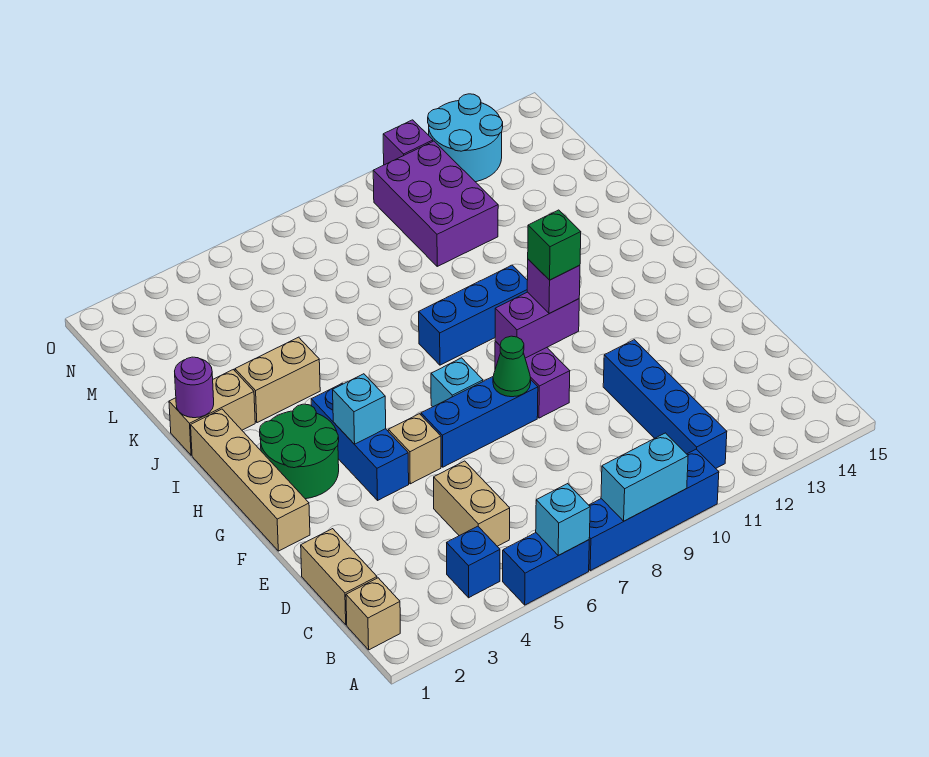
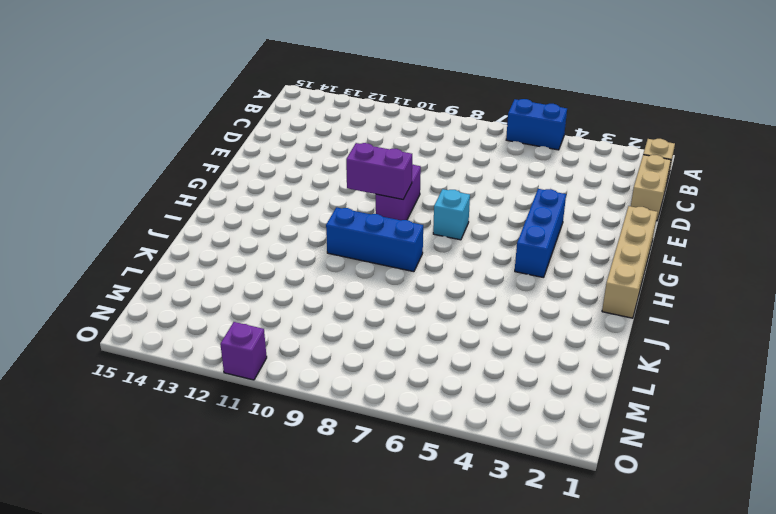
none -> blue 1x4 brick [589,449,719,571]
none -> blue 1x1 brick [447,526,500,598]
none -> blue 1x4 brick [603,340,727,468]

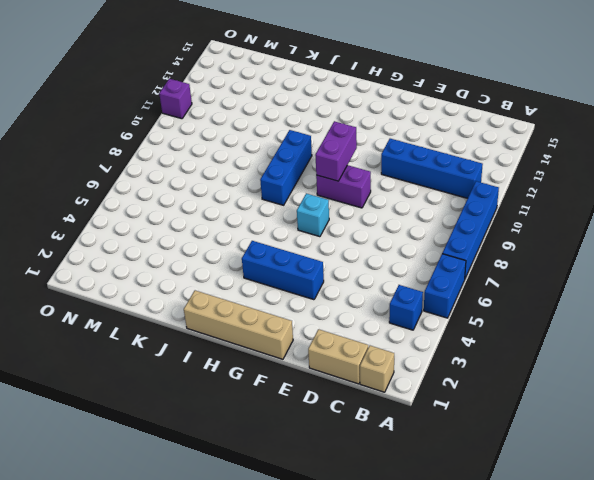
none -> tan 1x2 brick [434,461,510,546]
none -> tan 1x1 brick [388,414,441,484]
none -> blue 1x3 brick [421,377,538,467]

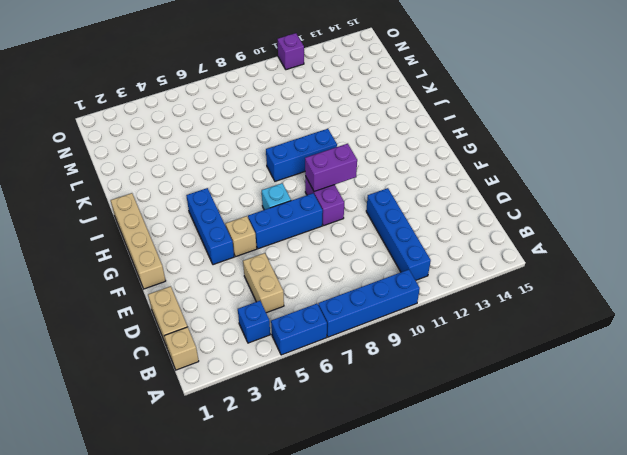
none -> green 2x2 round brick [260,404,339,499]
none -> tan 1x2 brick [169,369,255,455]
none -> tan 1x2 brick [235,337,320,423]

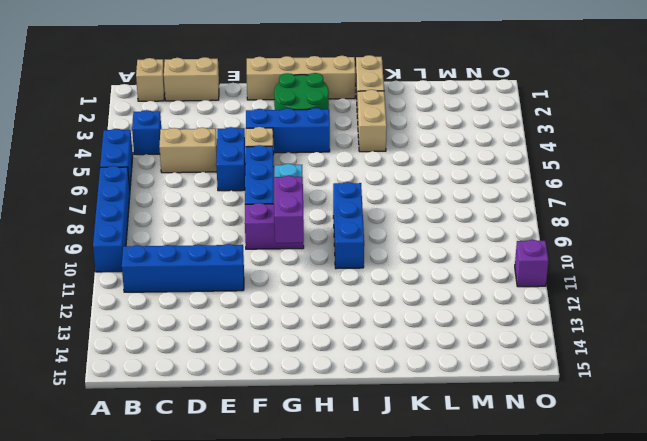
blue 1x2 brick [216,127,245,191] -> none
none -> purple 2x3 brick [373,141,498,266]
none -> cyan 2x2 round brick [428,94,503,182]
none -> cyan 1x1 brick [536,484,590,555]

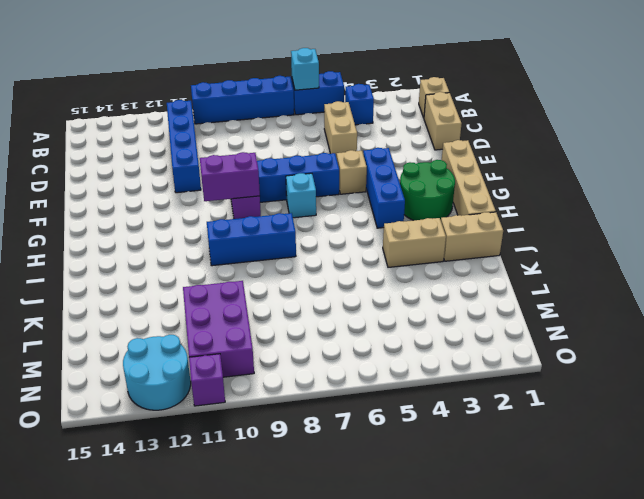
none -> cyan 1x2 brick [601,433,688,521]
none -> green 1x1 cone [493,336,531,397]
none -> cyan 1x1 brick [333,374,386,444]

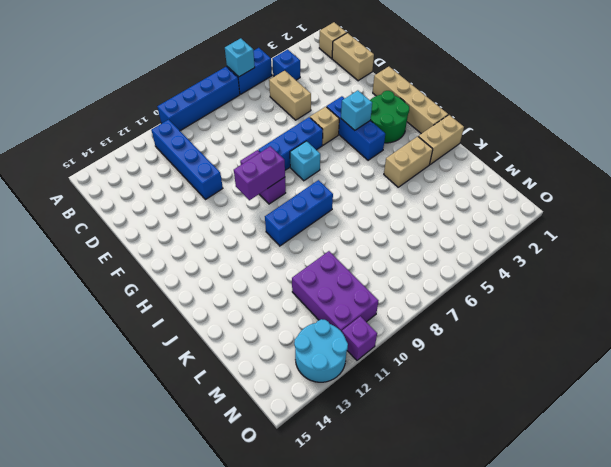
none -> cyan 1x2 brick [601,433,688,521]
none -> green 1x1 cone [493,336,531,397]
none -> purple 1x1 round brick [175,357,214,418]

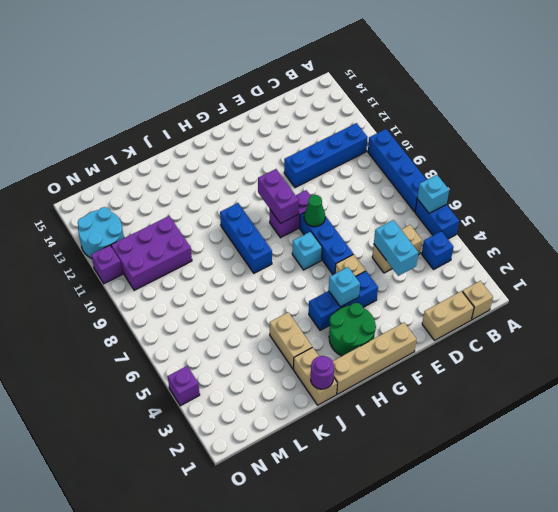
cyan 1x2 brick [374,220,418,276] -> cyan 1x2 brick moved to [601,433,688,521]
purple 1x1 brick [168,366,200,406] -> purple 1x1 brick moved to [527,259,580,314]
none -> green 1x1 brick [528,210,581,280]

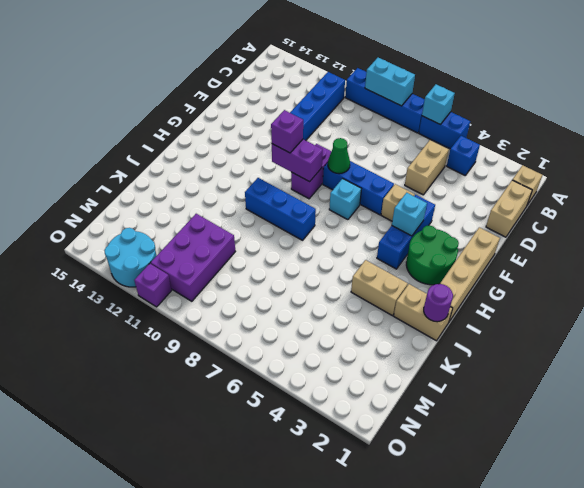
none -> green 1x1 brick [528,210,581,280]

